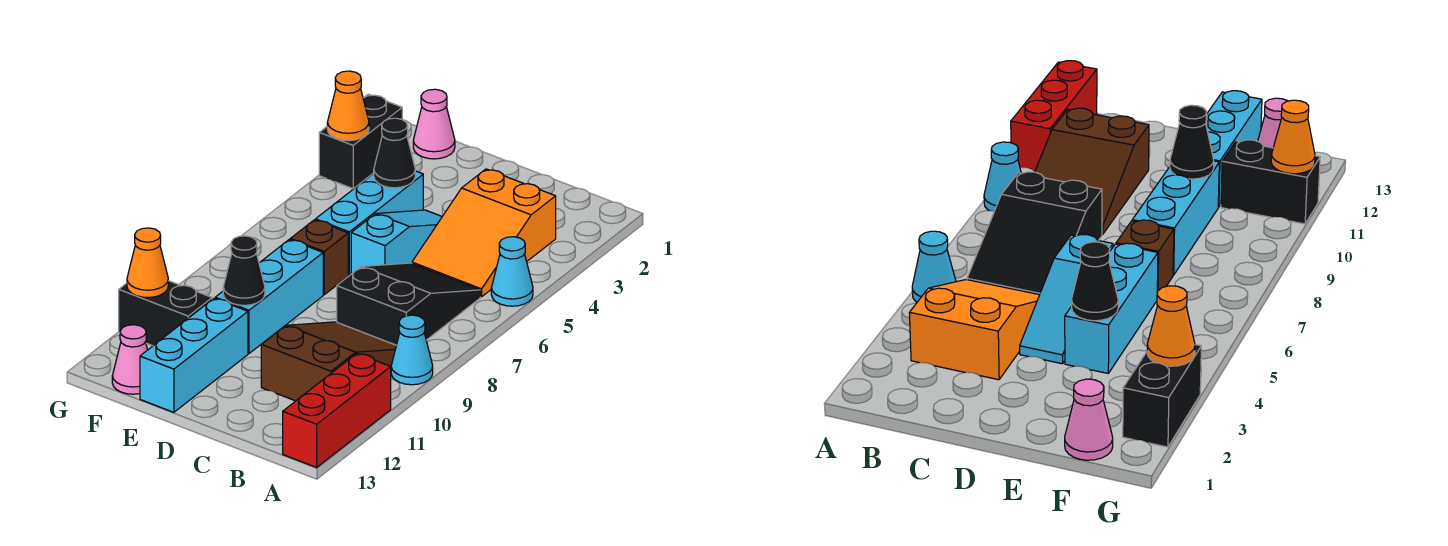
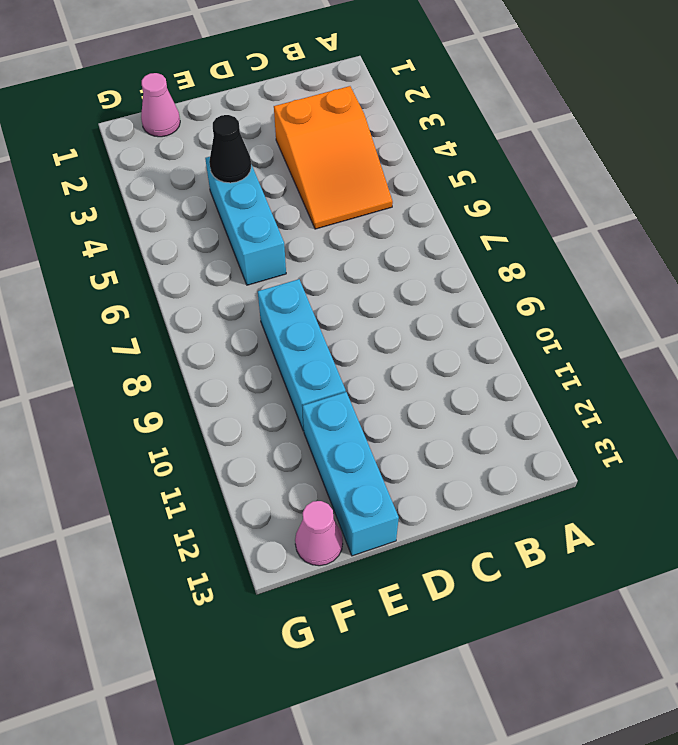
none -> cyan 1x1 cone [491,237,533,306]
none -> cyan 1x1 cone [391,315,433,385]
none -> red 1x3 brick [283,354,391,467]

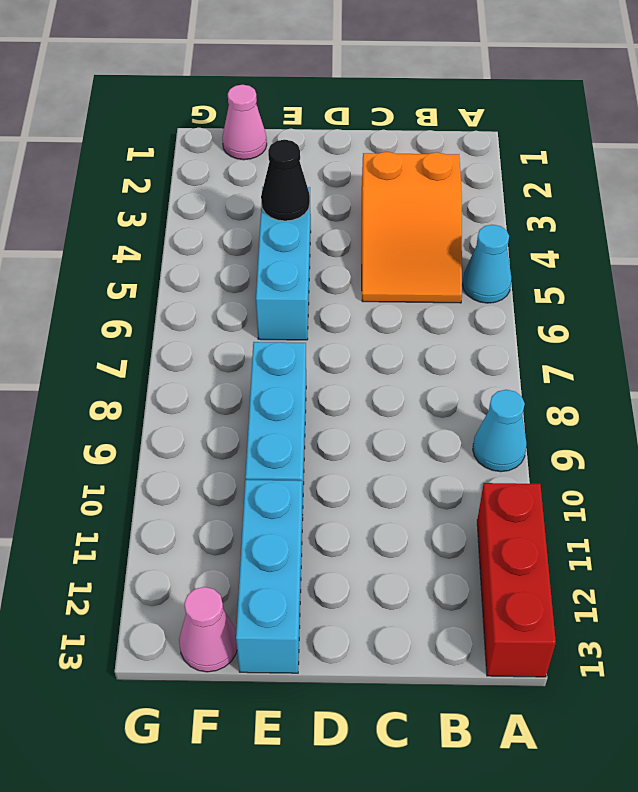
none -> black 2x3 slope [337,263,480,345]
none -> brown 2x3 slope [261,322,396,401]
none -> cyan 1x3 slope [351,210,442,274]

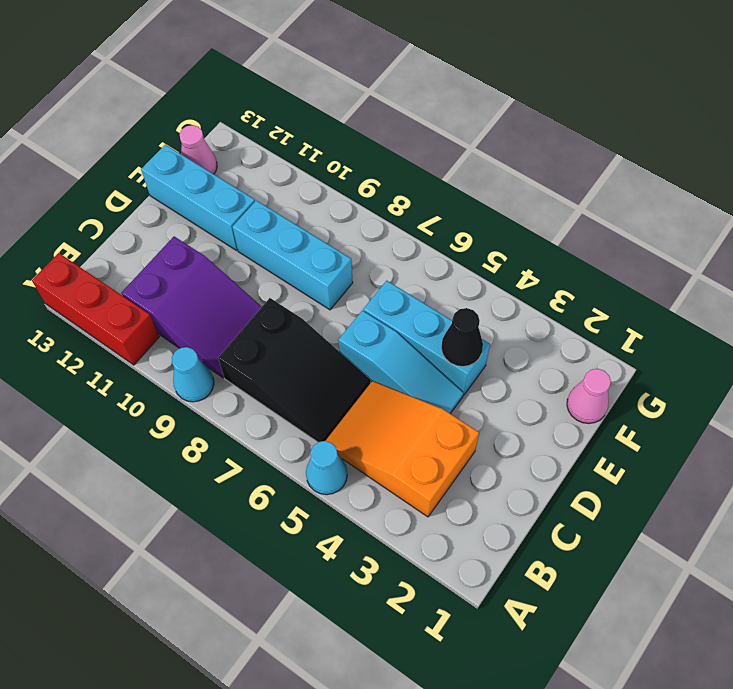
purple 2x3 slope [121,236,262,378] -> brown 2x3 slope [261,322,396,401]
none -> brown 1x1 brick [290,220,348,295]
none -> black 1x2 brick [119,281,212,346]
none -> black 1x2 brick [319,94,402,189]

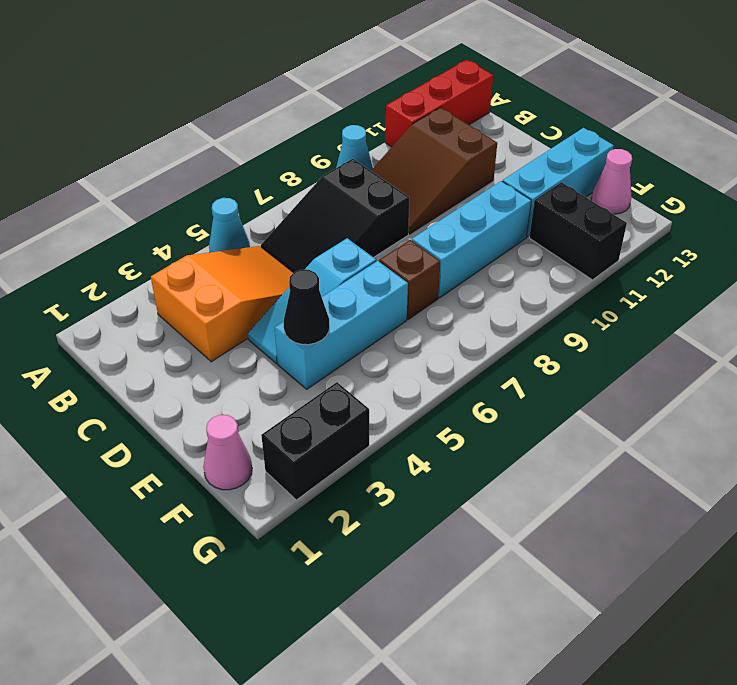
none -> black 1x1 cone [223,236,265,305]
none -> orange 1x1 cone [327,71,369,141]
none -> orange 1x1 cone [127,228,168,298]

